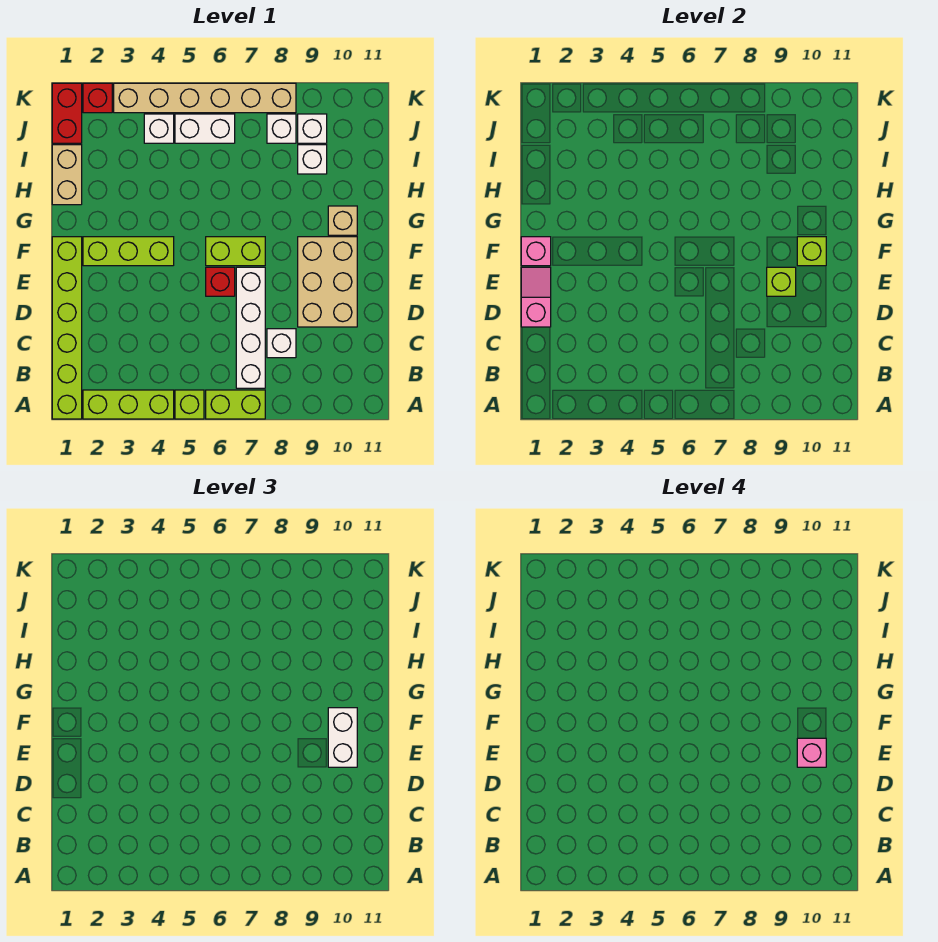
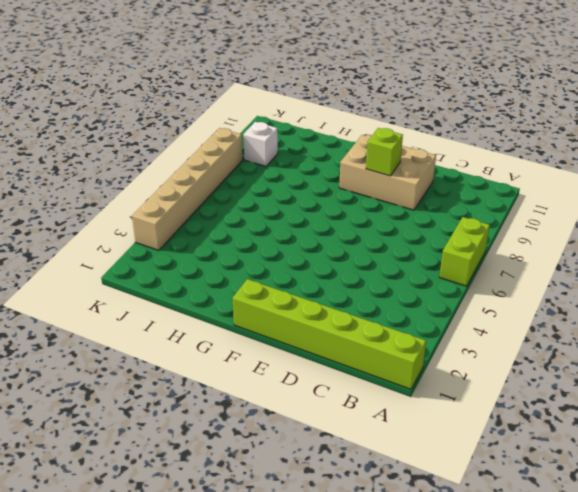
none -> lime 1x3 brick [83,390,174,419]
none -> lime 1x1 brick [175,390,204,419]
none -> white 1x4 brick [236,267,265,388]

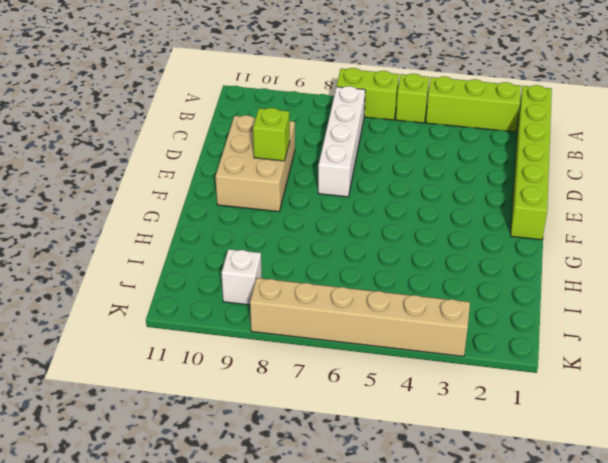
none -> white 1x1 brick [267,329,296,358]
none -> red 1x1 brick [206,267,235,296]
none -> lime 1x3 brick [83,237,174,266]

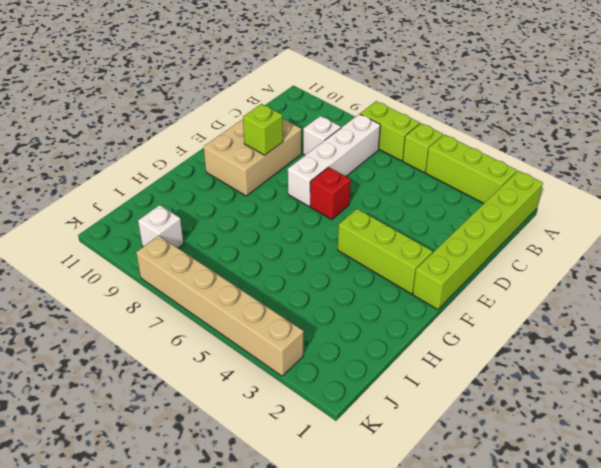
none -> lime 1x2 brick [206,237,265,266]
none -> tan 1x1 brick [328,206,357,235]
none -> tan 1x2 brick [52,145,82,205]

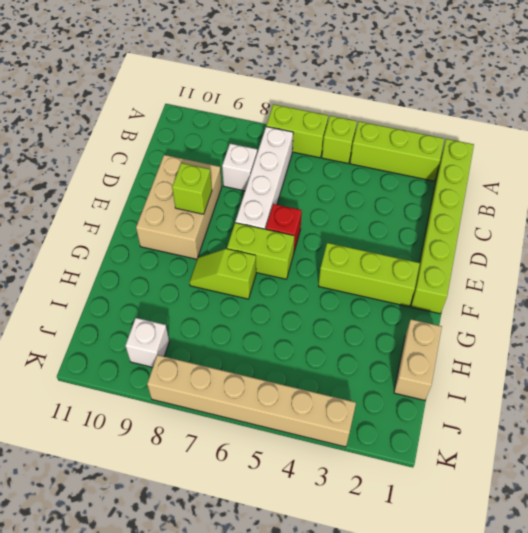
lime 1x2 slope [190,249,256,299] -> none
none -> tan 1x1 brick [328,206,357,235]
none -> white 1x1 brick [298,145,327,174]
none -> red 1x2 brick [52,83,82,143]

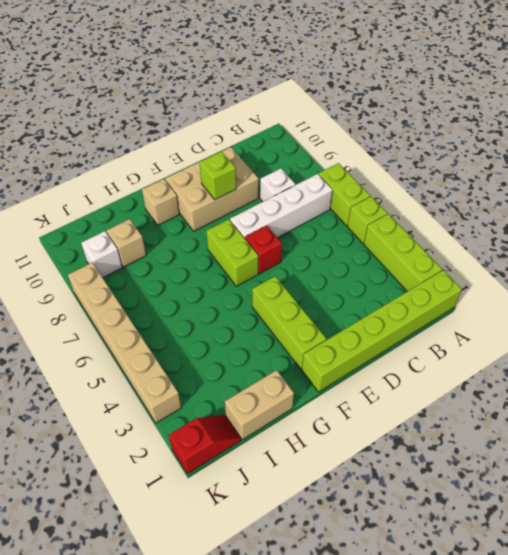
tan 1x1 brick [106,219,146,267] -> white 1x1 brick [298,145,327,174]
red 1x2 slope [169,415,241,474] -> red 1x2 brick [52,83,82,143]
none -> white 1x1 brick [144,114,174,143]
none -> white 1x2 brick [175,114,235,143]
none -> white 1x1 brick [267,114,296,143]

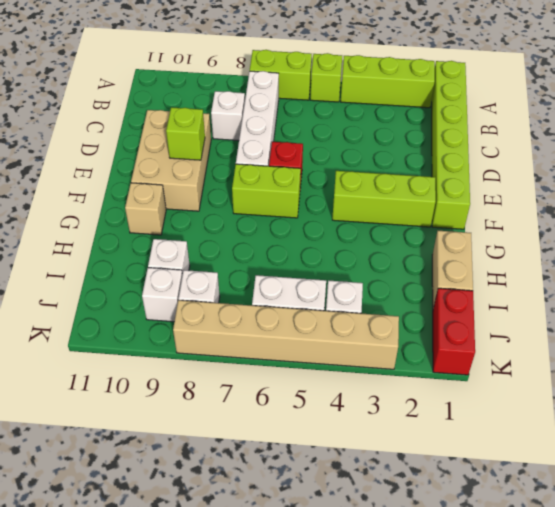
none -> red 1x1 brick [83,83,112,113]
none -> pink 1x2 slope [521,267,551,327]
none -> pink 1x1 brick [521,237,551,266]

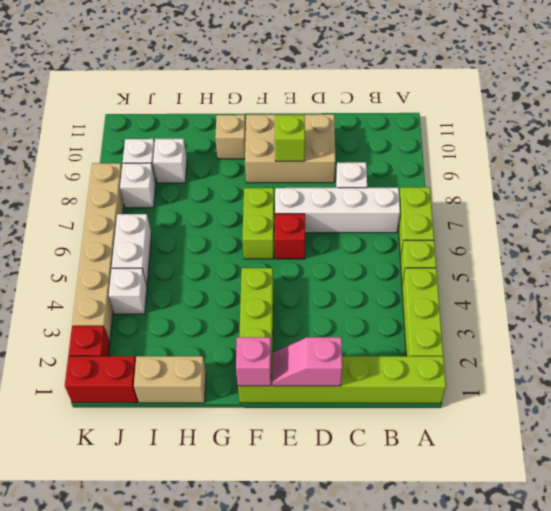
none -> lime 1x1 brick [797,237,826,266]
none -> white 1x2 brick [328,708,357,767]
none -> pink 1x1 brick [797,738,826,767]

